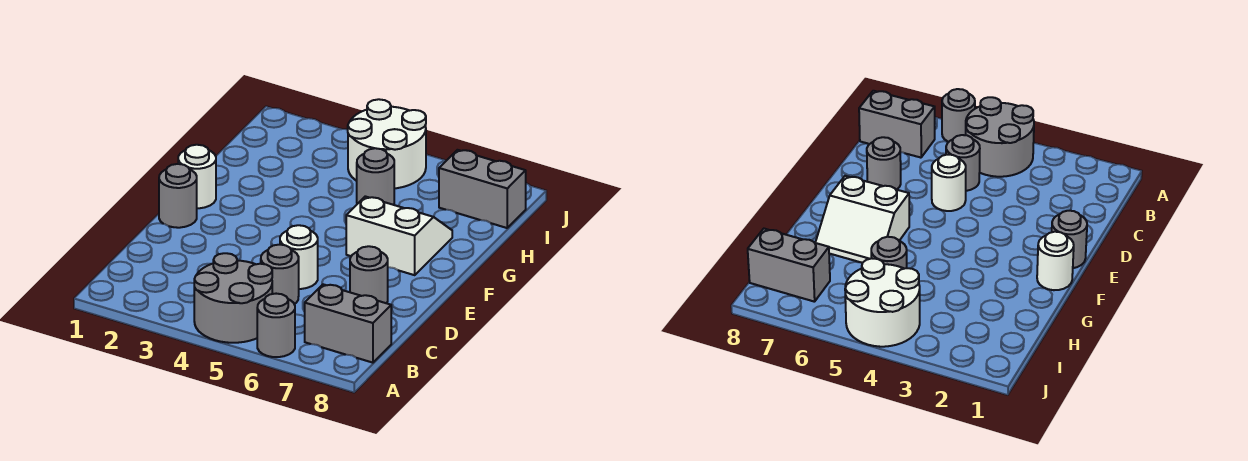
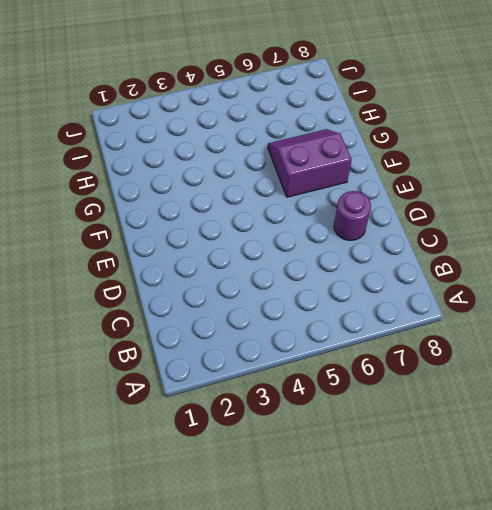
purple 1x1 round brick [334,191,371,240] -> grey 1x1 round brick [350,246,388,303]
purple 2x2 slope [268,129,352,197] -> white 2x2 slope [346,196,452,275]
none -> grey 2x2 round brick [194,253,272,343]
none -> grey 1x1 round brick [257,294,295,357]
none -> grey 1x2 brick [305,284,391,363]

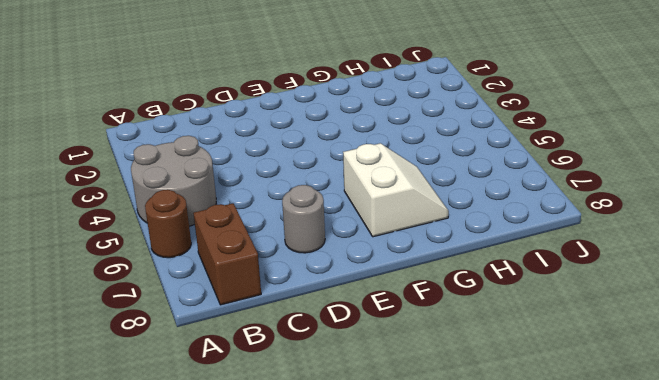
brown 1x1 round brick [145,190,191,258] -> grey 1x1 round brick [257,294,295,357]
brown 1x2 brick [194,203,261,305] -> grey 1x2 brick [305,284,391,363]
none -> grey 1x1 round brick [261,245,299,304]
none -> white 1x1 round brick [280,225,318,289]
none -> grey 1x1 round brick [159,164,197,228]

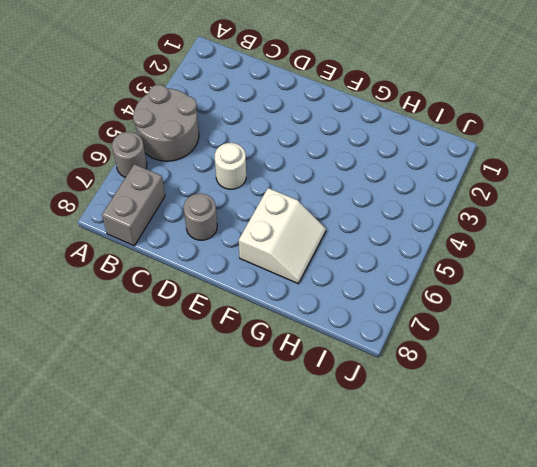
none -> grey 1x1 round brick [261,245,299,304]
none -> grey 1x1 round brick [159,164,197,228]
none -> white 1x1 round brick [178,145,216,208]

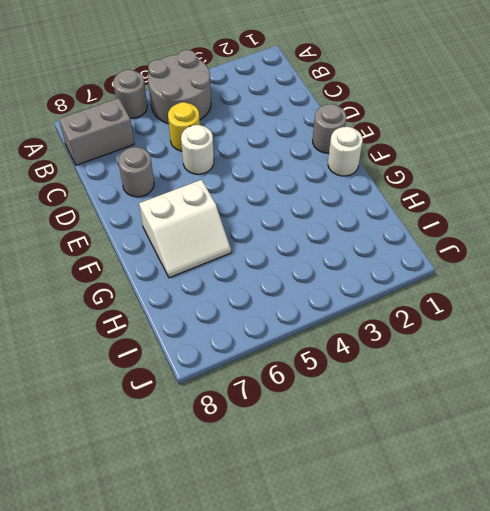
yellow 1x1 round brick [168,102,200,151] -> grey 1x1 round brick [261,245,299,304]
none -> grey 1x1 round brick [357,148,394,205]
none -> white 2x2 round brick [348,99,426,188]
none -> grey 1x2 brick [439,150,526,228]

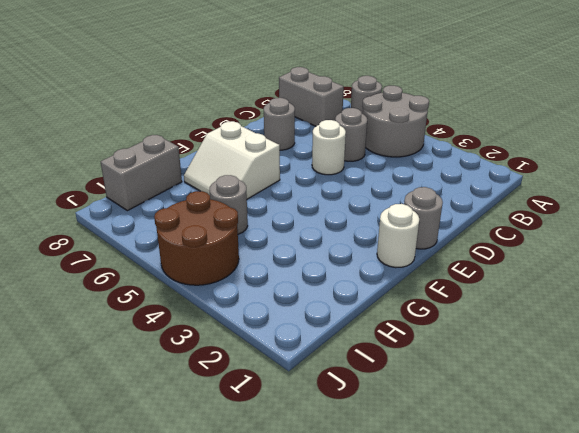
grey 1x2 brick [101,135,182,211] -> grey 1x2 brick turned to [439,150,526,228]
brown 2x2 round brick [154,191,239,285] -> white 2x2 round brick [348,99,426,188]

